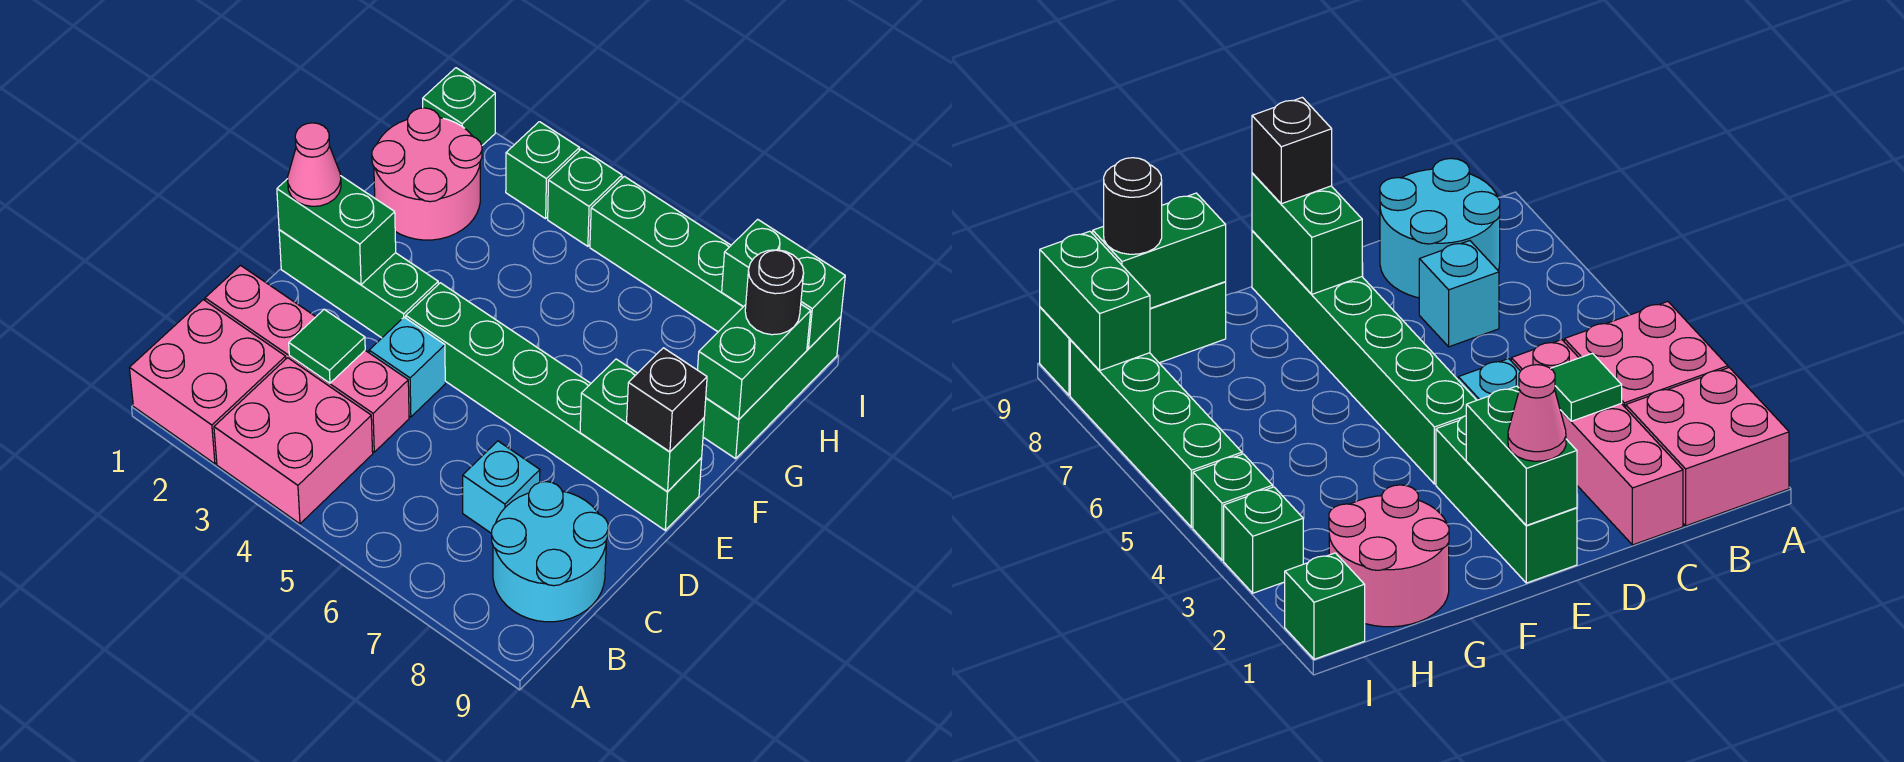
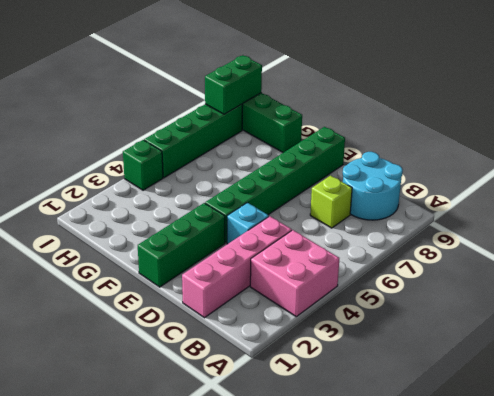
lime 1x1 brick [310,176,352,228] -> cyan 1x1 brick [463,441,540,534]
none -> pink 2x2 brick [130,300,286,464]
none -> pink 2x2 round brick [372,108,482,240]
none -> green 1x1 brick [423,68,495,145]

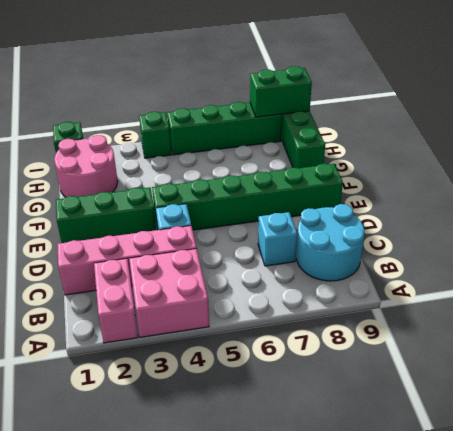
pink 1x2 brick [94,258,138,343] -> pink 2x2 brick [130,300,286,464]
none -> green 1x1 brick [506,122,579,219]
none -> green 1x1 tile [289,309,365,383]
none -> green 1x2 brick [277,176,396,285]

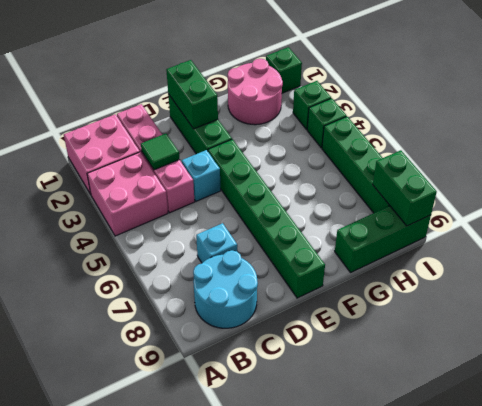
none -> green 1x2 brick [580,359,704,492]
none -> green 1x2 brick [698,304,811,419]
none -> pink 1x1 cone [288,123,341,206]

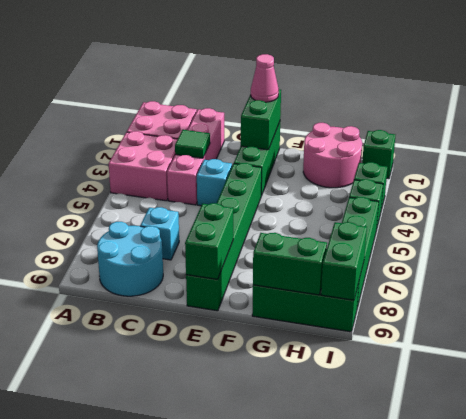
none -> black 1x1 brick [627,348,707,452]
none -> black 1x1 round brick [745,250,804,335]

